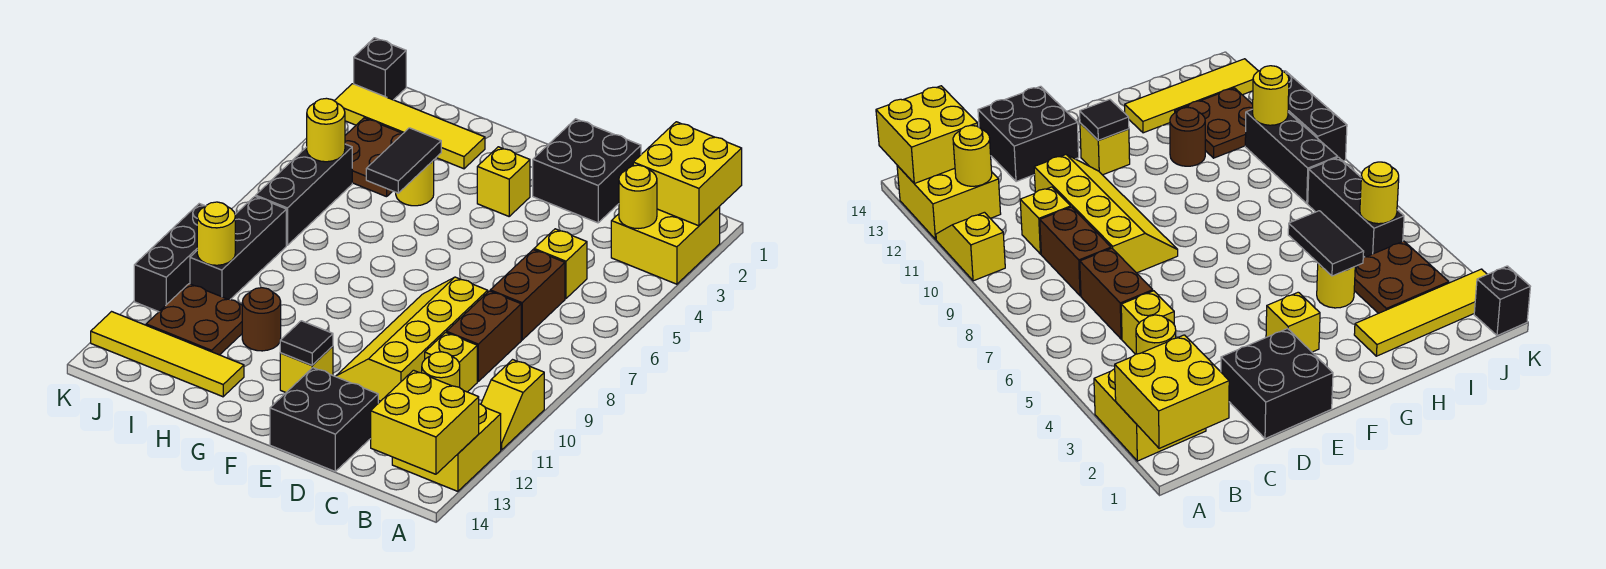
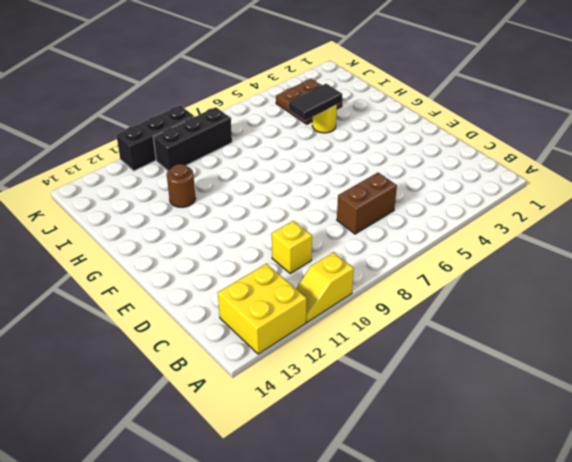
none -> yellow 2x2 brick [611,207,720,284]
none -> yellow 1x1 brick [534,229,587,299]
none -> brown 1x2 brick [447,291,521,381]
none -> black 2x2 brick [533,119,641,223]

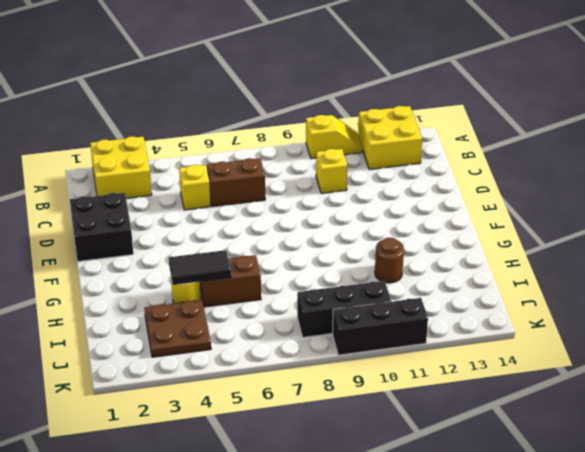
brown 1x2 brick [200,255,261,307] -> brown 1x2 brick moved to [447,291,521,381]
none -> yellow 2x4 slope [336,277,488,401]
none -> black 2x2 brick [270,368,378,471]
none -> yellow 1x1 brick [477,147,530,216]
none -> yellow 1x1 brick [280,346,333,392]

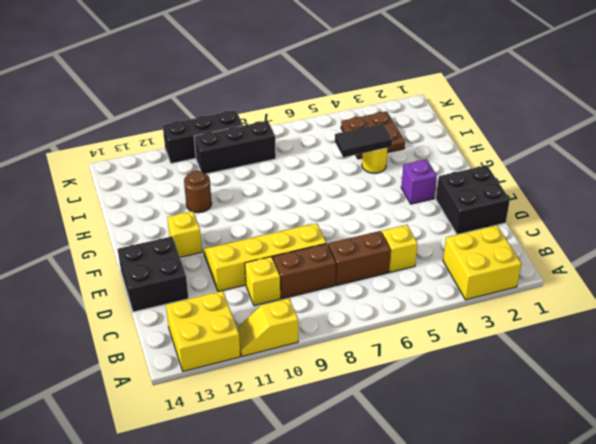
purple 1x1 brick [401,159,437,204] -> yellow 1x1 brick [477,147,530,216]
none -> yellow 1x4 tile [334,84,485,169]
none -> yellow 1x4 tile [91,312,244,397]
none -> brown 2x2 plate [146,284,242,355]
none -> black 1x3 brick [256,144,352,245]

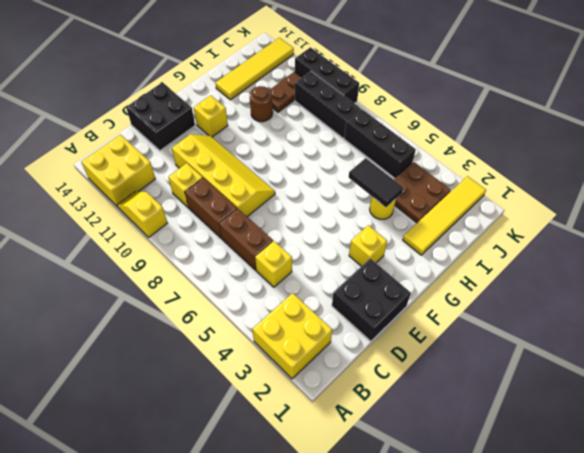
brown 1x2 plate [270,72,302,112] -> brown 2x2 plate [146,284,242,355]
none -> black 1x1 brick [354,38,406,100]
none -> yellow 2x2 brick [633,122,742,226]
none -> yellow 2x2 brick [371,370,479,474]
none -> yellow 1x1 round brick [619,165,657,229]

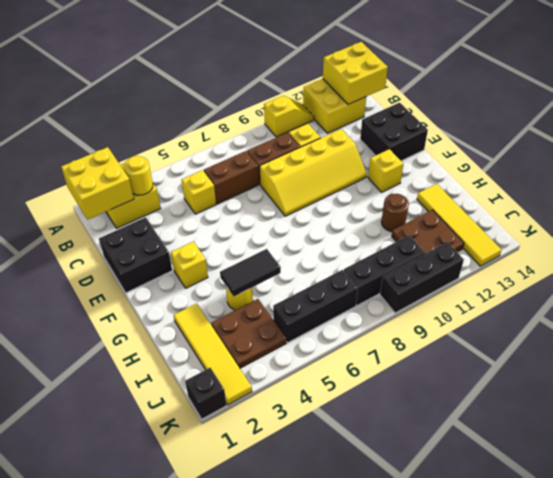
none -> yellow 1x1 round brick [422,352,460,387]
none -> black 1x1 tile [280,321,333,365]
none -> yellow 1x1 round brick [307,98,345,162]
none -> yellow 1x1 round brick [197,202,235,265]

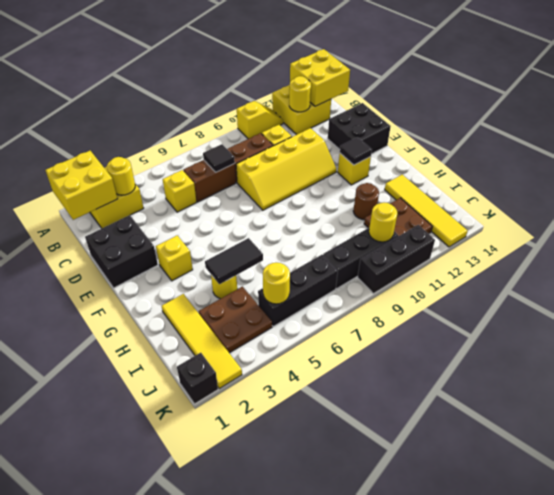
black 1x1 tile [203,144,235,172] -> none

